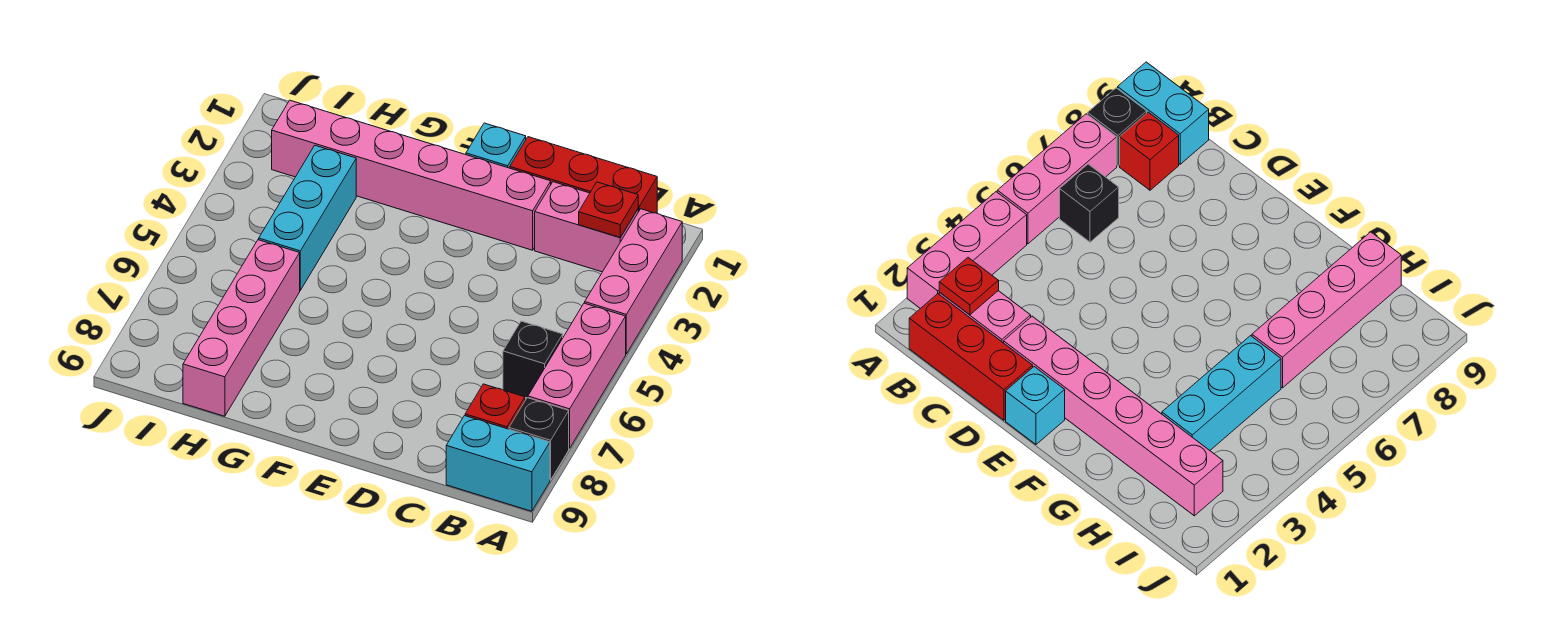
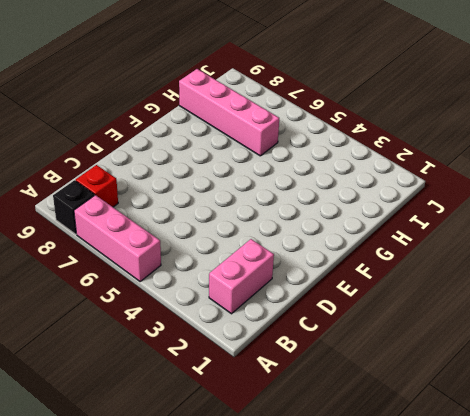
none -> pink 1x3 brick [585,209,682,354]
none -> cyan 1x2 brick [446,416,550,511]
none -> red 1x3 brick [510,137,657,213]

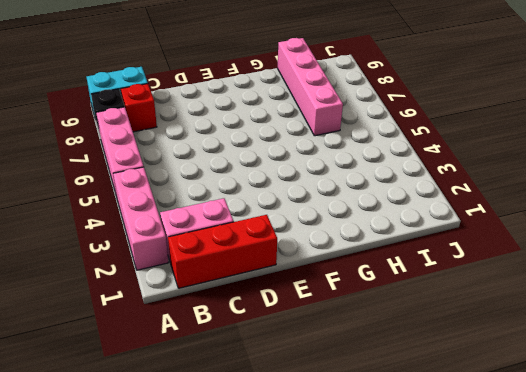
none -> black 1x1 brick [503,321,563,398]
none -> pink 1x6 brick [272,100,551,250]
none -> cyan 1x1 brick [466,123,526,168]

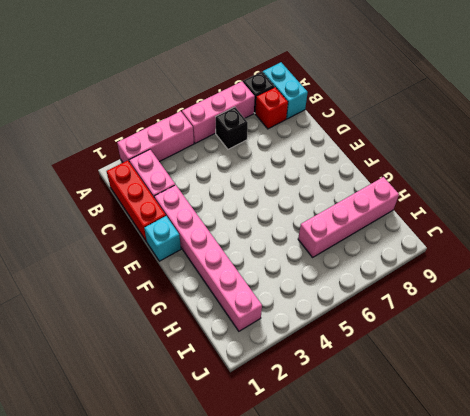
none -> cyan 1x3 brick [259,146,356,290]
none -> red 1x1 plate [579,182,638,237]

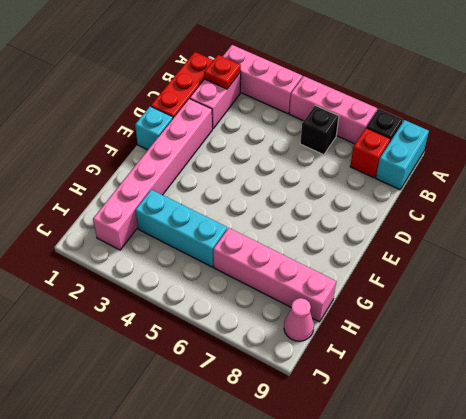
pink 1x1 cone [284,298,314,341] -> none

